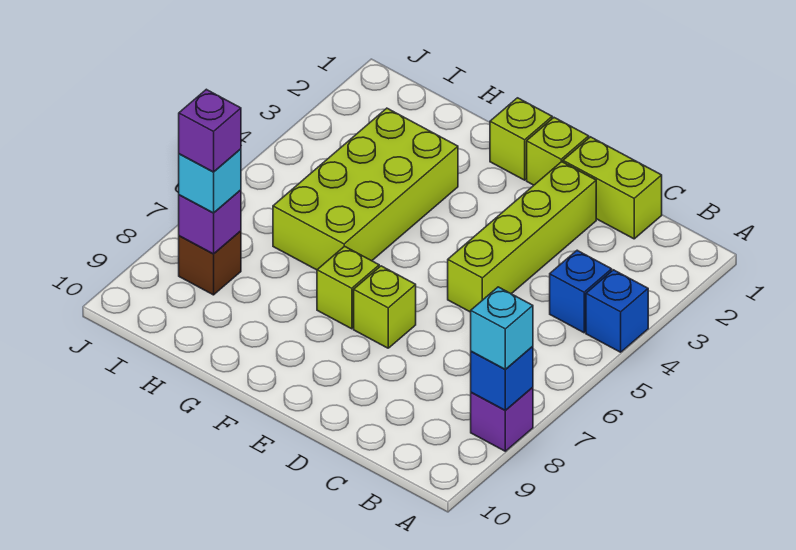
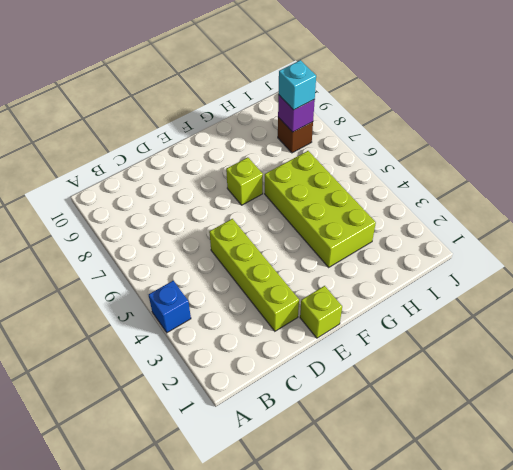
none -> purple 1x1 brick [471,387,533,451]
none -> blue 1x1 brick [550,250,612,333]
none -> lime 1x2 brick [563,137,662,239]

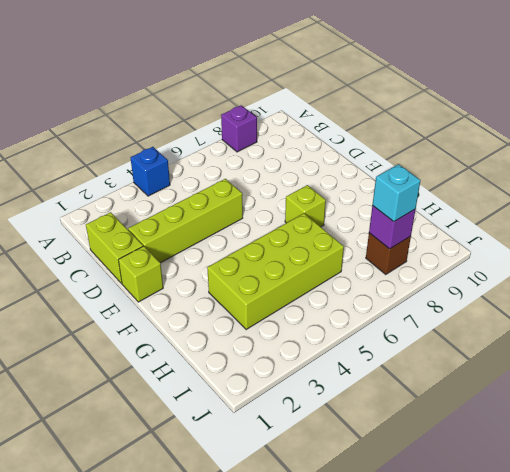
none -> blue 1x1 brick [550,250,612,333]
none -> lime 1x1 brick [354,266,416,348]
none -> lime 1x1 brick [490,98,552,180]

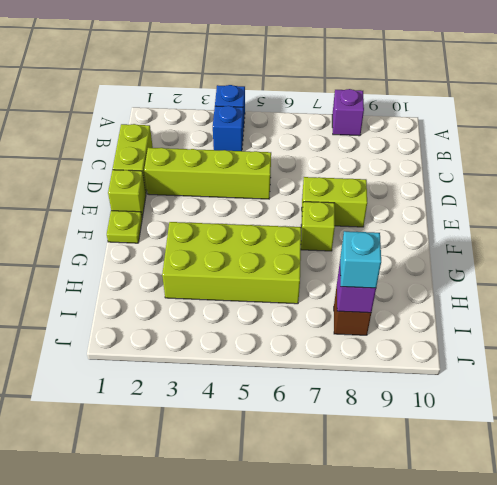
lime 1x2 brick [302,177,367,227] -> lime 1x1 brick [354,266,416,348]
lime 1x1 plate [107,211,142,243] -> lime 1x1 brick [490,98,552,180]
none -> blue 1x1 brick [471,346,533,410]
none -> cyan 1x1 brick [471,287,533,369]
none -> purple 1x1 brick [179,89,241,172]

